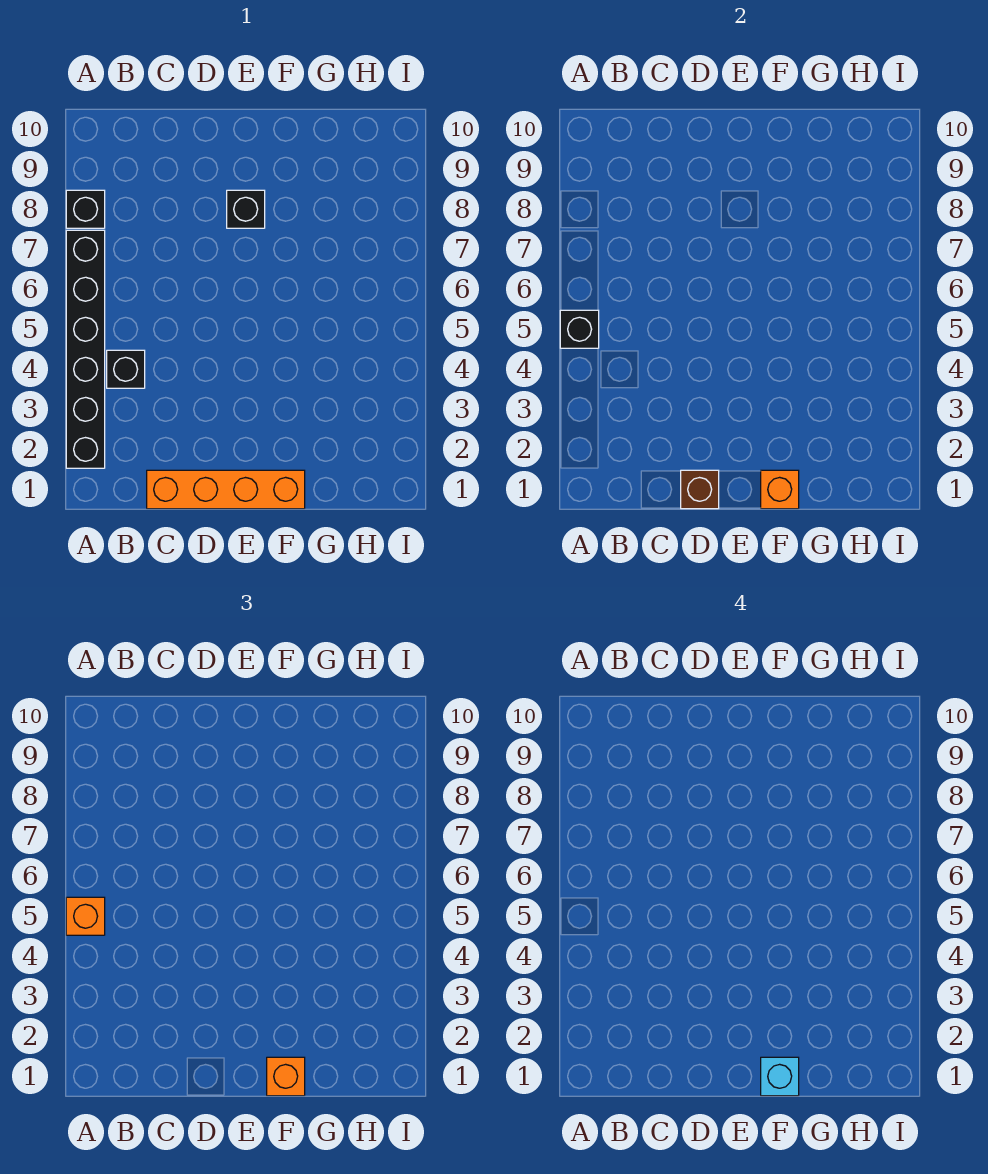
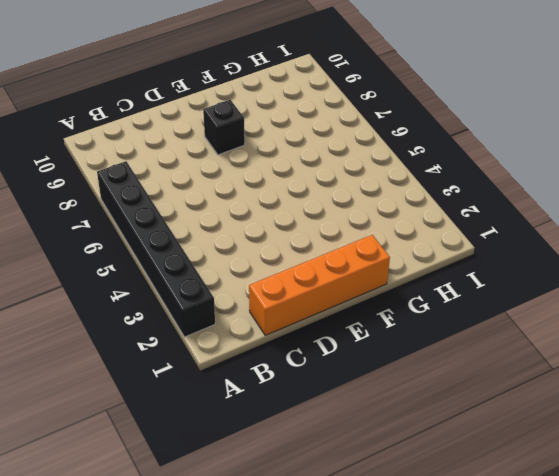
none -> black 1x1 brick [66,190,105,228]
none -> black 1x1 brick [107,350,145,388]

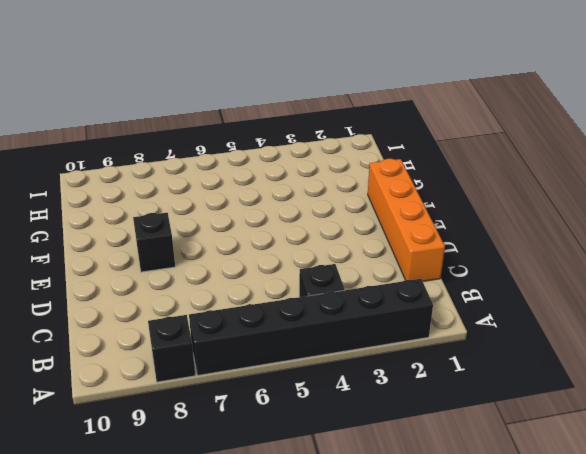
none -> black 1x1 brick [560,310,599,348]
none -> brown 1x1 brick [681,470,719,509]

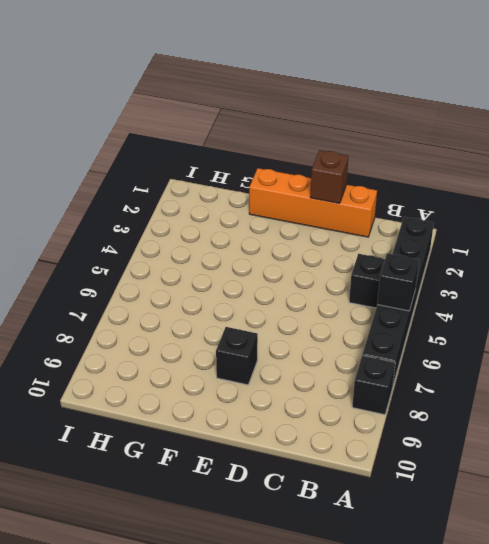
none -> orange 1x1 brick [761,470,799,509]
none -> orange 1x1 brick [66,897,105,935]

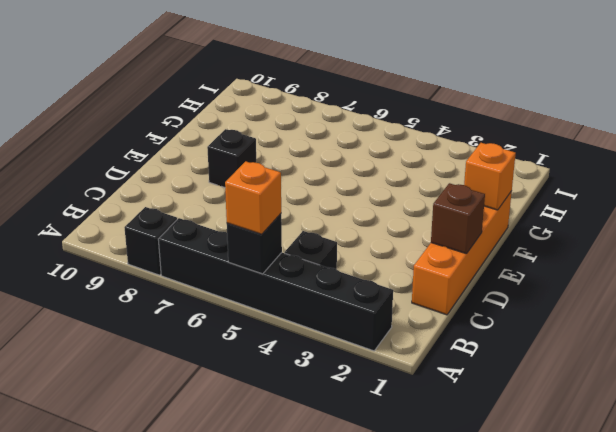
none -> orange 1x1 brick [267,1057,305,1096]
none -> cyan 1x1 brick [761,1057,799,1096]

